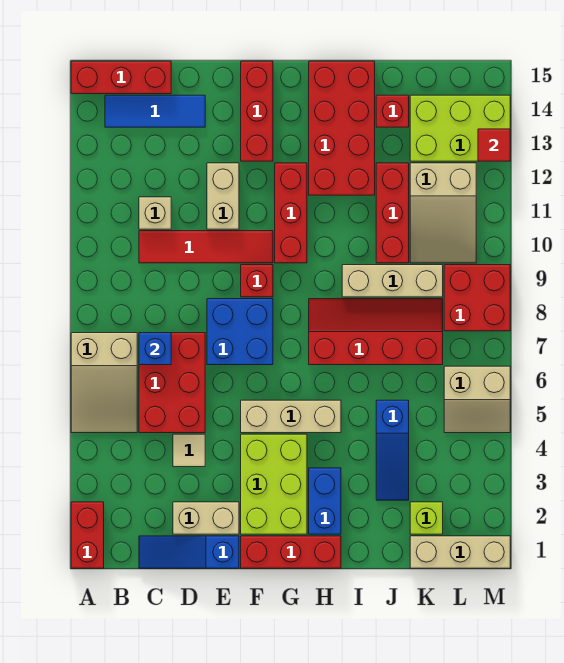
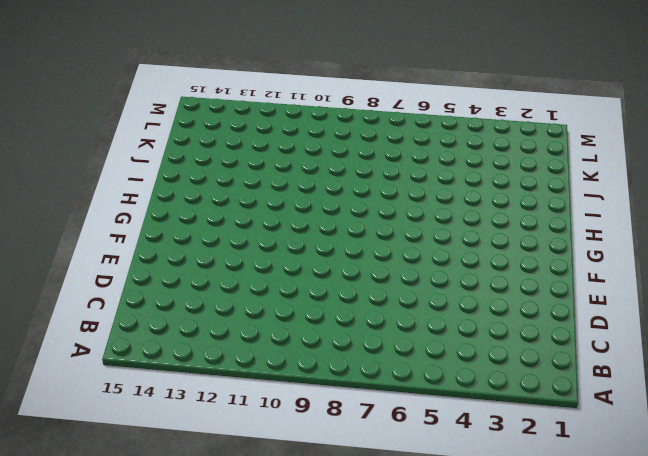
none -> red 1x2 brick [71,502,104,568]
none -> tan 2x3 slope [71,333,137,433]
none -> red 1x3 brick [71,61,171,94]
none -> blue 1x3 tile [105,95,205,127]

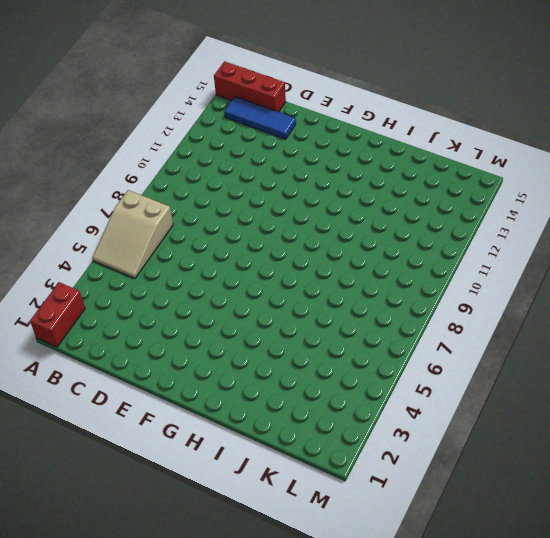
none -> blue 1x3 slope [139,536,239,568]
none -> red 2x3 brick [139,333,205,433]
none -> red 1x4 tile [139,231,273,263]
none -> tan 1x1 brick [139,197,171,229]

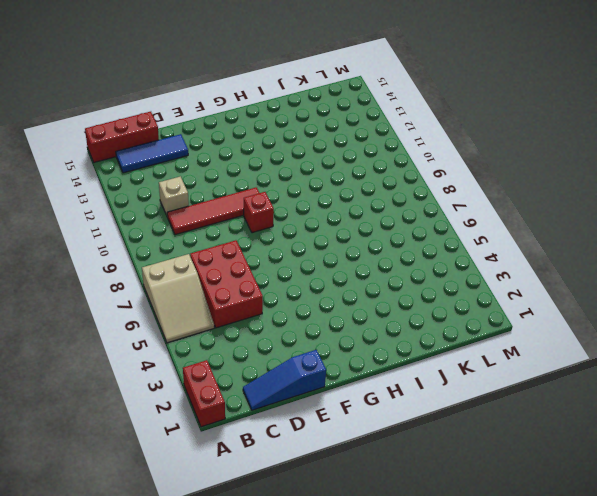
none -> tan 1x2 brick [173,502,239,534]
none -> tan 1x1 tile [173,434,205,467]
none -> blue 2x2 brick [207,299,273,365]
none -> tan 1x2 brick [207,163,239,229]

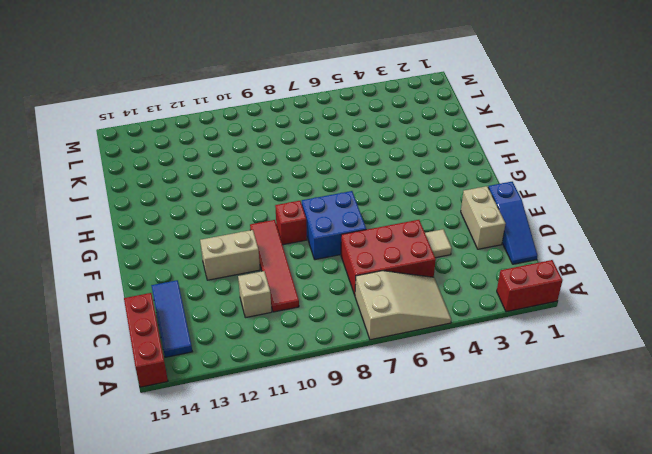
none -> red 1x3 brick [241,536,341,568]
none -> lime 2x3 brick [241,434,307,534]
none -> tan 1x3 brick [241,400,341,433]
none -> red 1x3 brick [241,61,273,161]

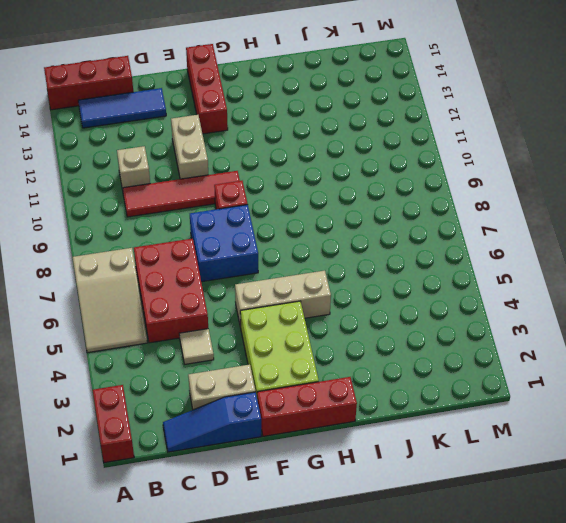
none -> red 1x3 brick [275,163,307,263]
none -> blue 1x2 brick [309,468,341,534]
none -> red 2x4 slope [309,299,443,365]
none -> red 2x4 brick [309,61,375,195]

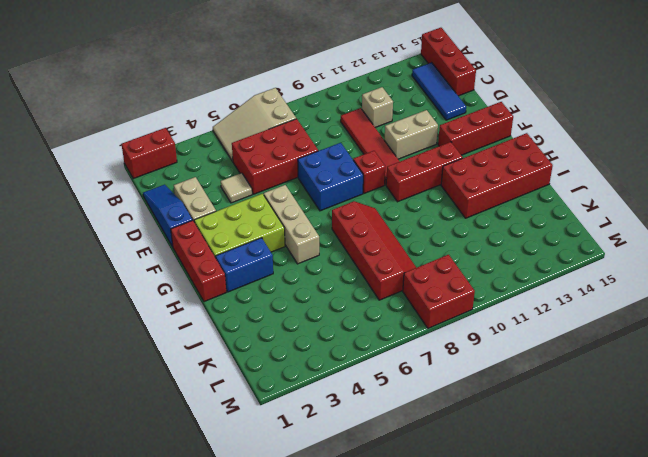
none -> tan 1x3 brick [342,265,443,297]
none -> blue 1x3 slope [376,400,409,500]
none -> red 1x3 brick [376,163,409,263]
none -> red 1x1 brick [376,95,409,127]

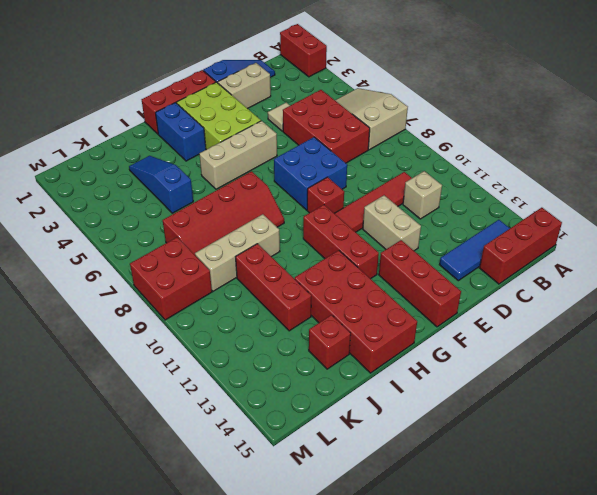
none -> tan 1x3 brick [410,536,510,568]
none -> lime 1x1 brick [410,502,443,534]
none -> tan 2x3 slope [410,163,476,263]
none -> lime 2x3 brick [410,95,510,161]

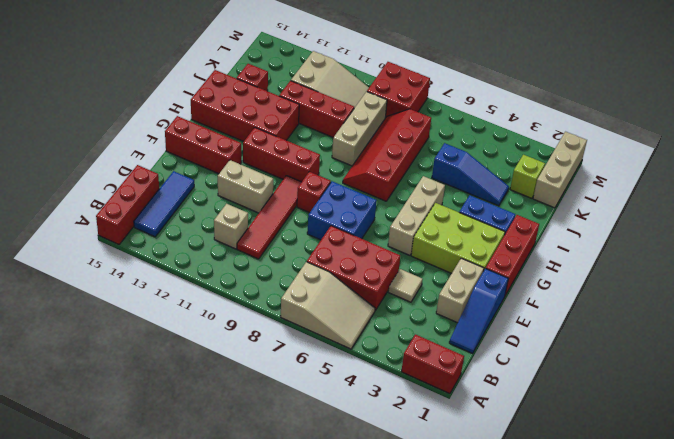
none -> lime 2x3 brick [410,95,510,161]
none -> tan 2x2 slope [444,366,510,433]
none -> blue 1x1 brick [139,333,171,365]
none -> red 1x1 tile [478,129,510,161]

